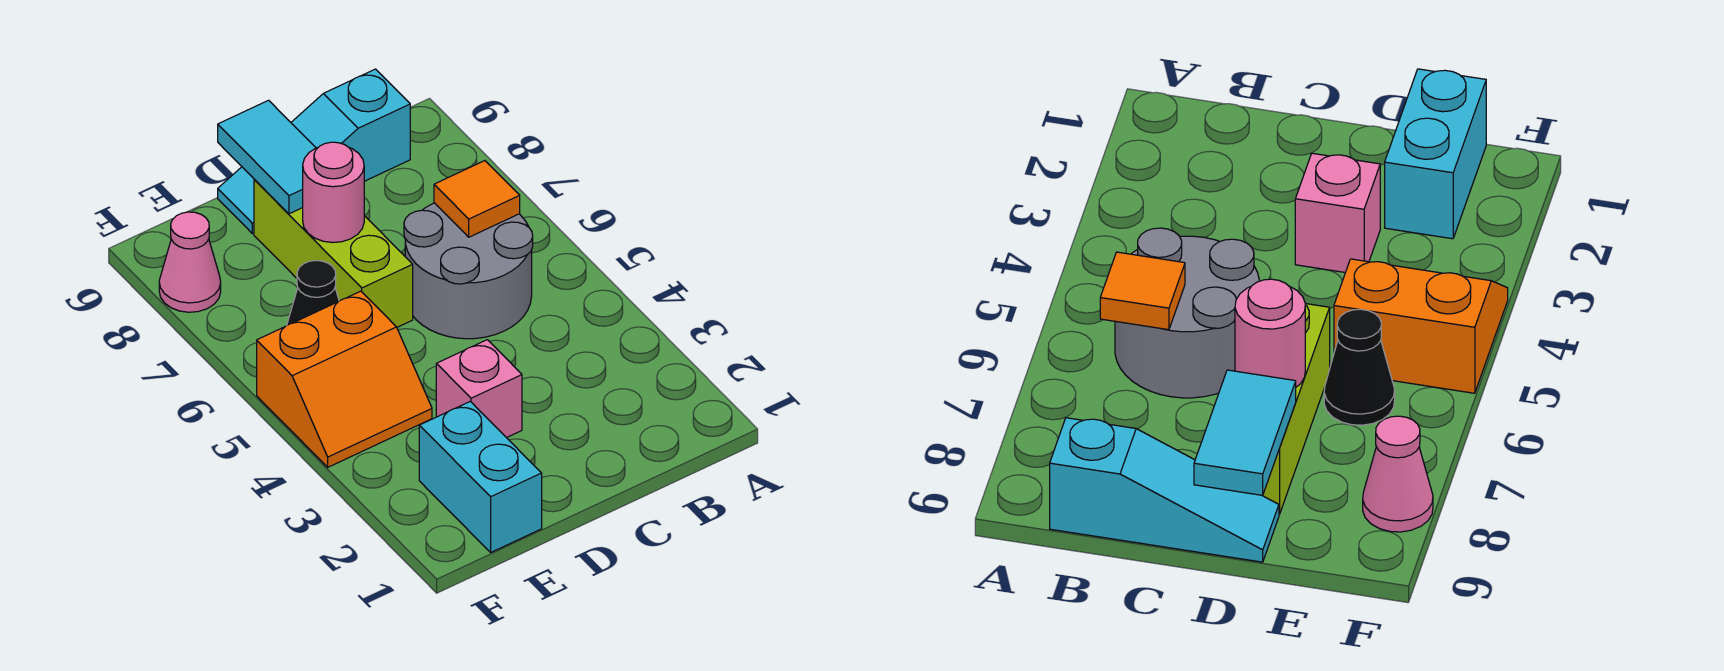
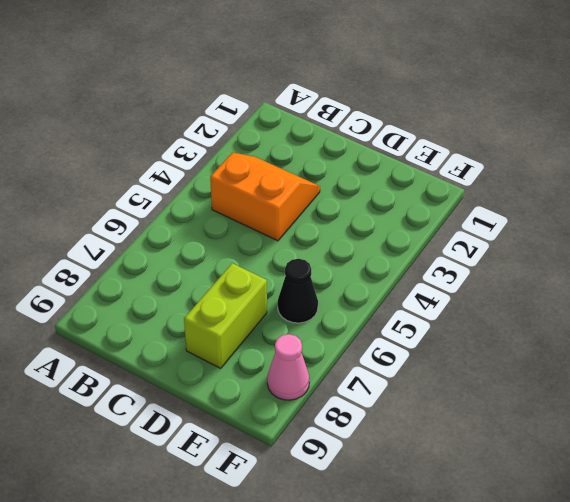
orange 2x2 slope [210,153,320,241] -> orange 2x2 slope moved to [257,291,432,467]
lime 1x2 brick [184,263,267,368] -> lime 1x3 brick [254,179,413,327]
none -> grey 2x2 round brick [404,203,533,339]
none -> cyan 1x3 slope [218,69,410,234]

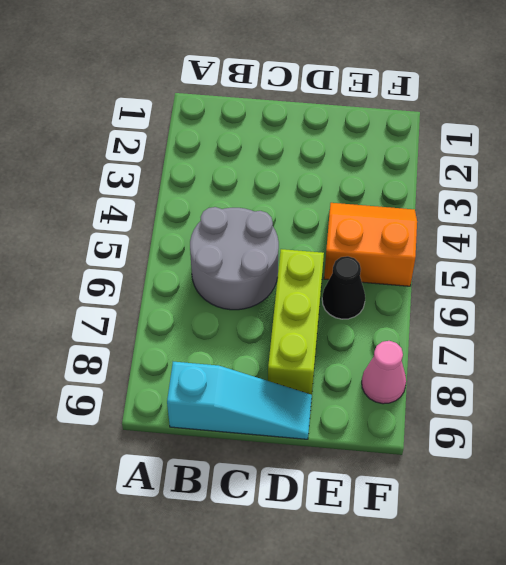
none -> pink 1x1 brick [436,340,522,438]
none -> cyan 1x2 brick [419,401,542,552]

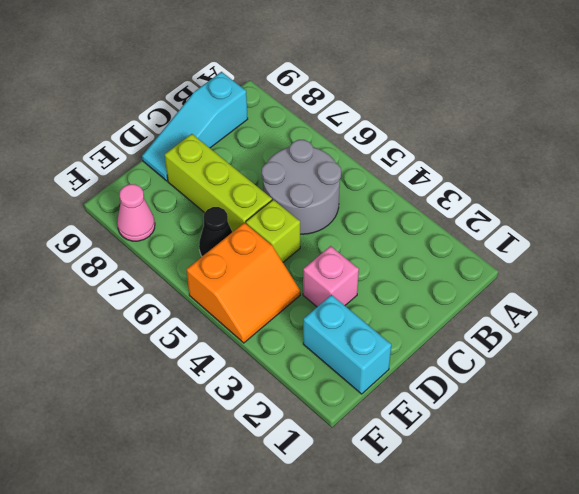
lime 1x1 brick [246,200,300,262] -> none
none -> orange 1x1 tile [434,161,520,237]
none -> pink 1x1 round brick [303,142,364,243]

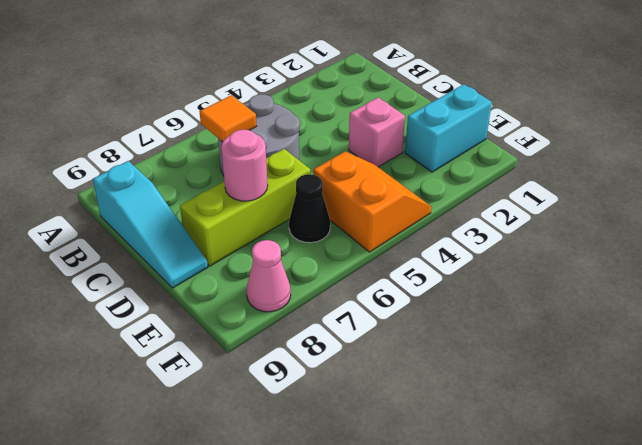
none -> cyan 1x2 tile [218,100,316,214]

